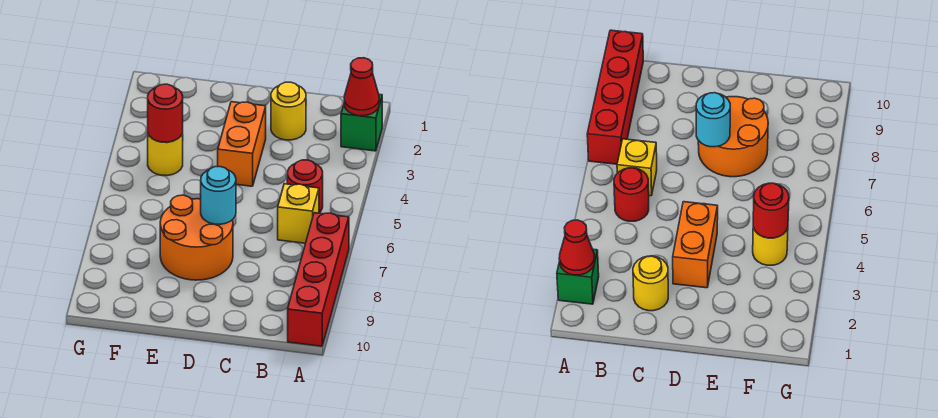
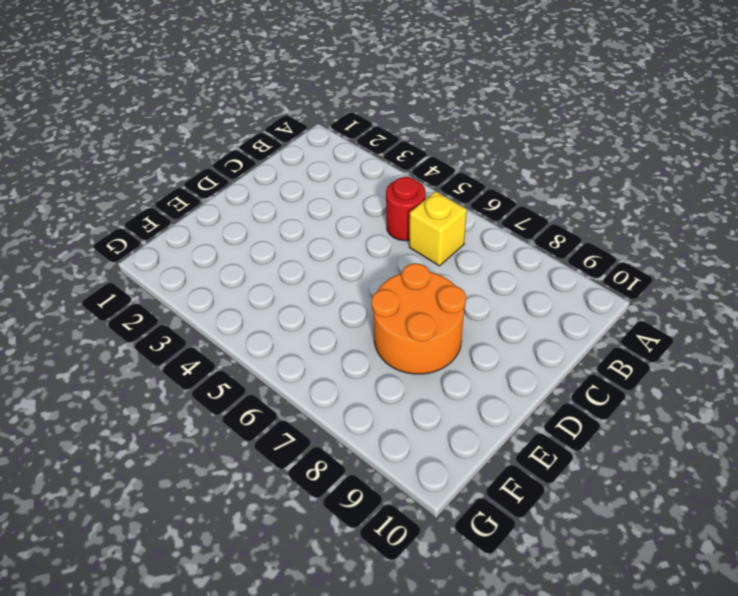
none -> green 1x1 brick [341,94,382,151]
none -> red 1x4 brick [288,213,349,346]

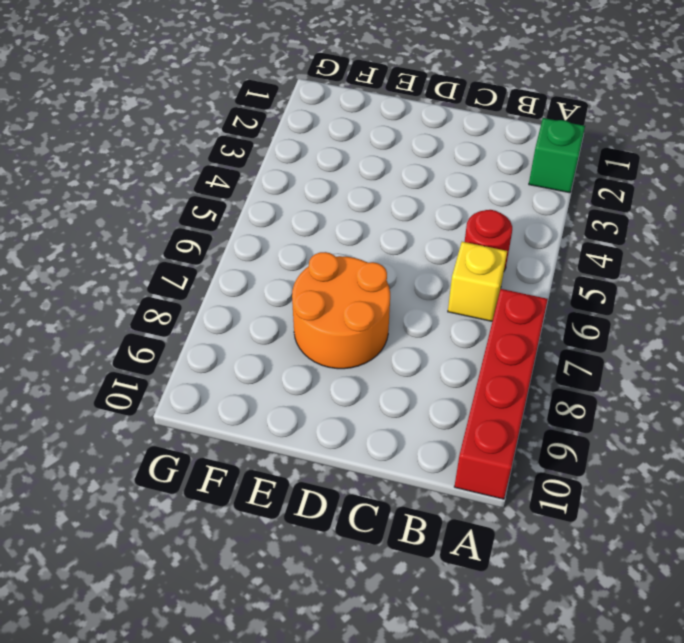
none -> yellow 1x1 round brick [271,82,306,140]
none -> orange 1x2 brick [218,102,266,186]

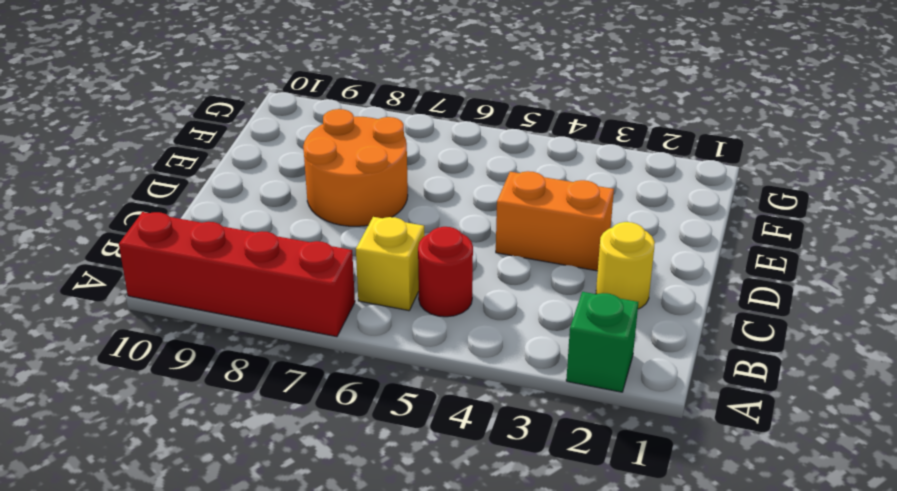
none -> yellow 1x1 round brick [148,133,183,176]
none -> red 1x1 cone [344,58,379,116]

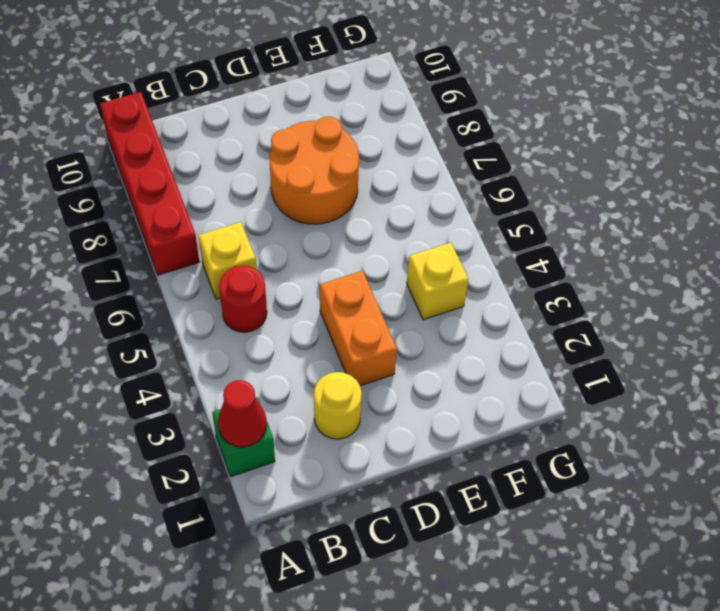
yellow 1x1 brick [407,243,469,320] -> yellow 1x1 round brick [148,133,183,176]
none -> cyan 1x1 round brick [201,167,236,224]
none -> red 1x1 round brick [148,84,183,142]

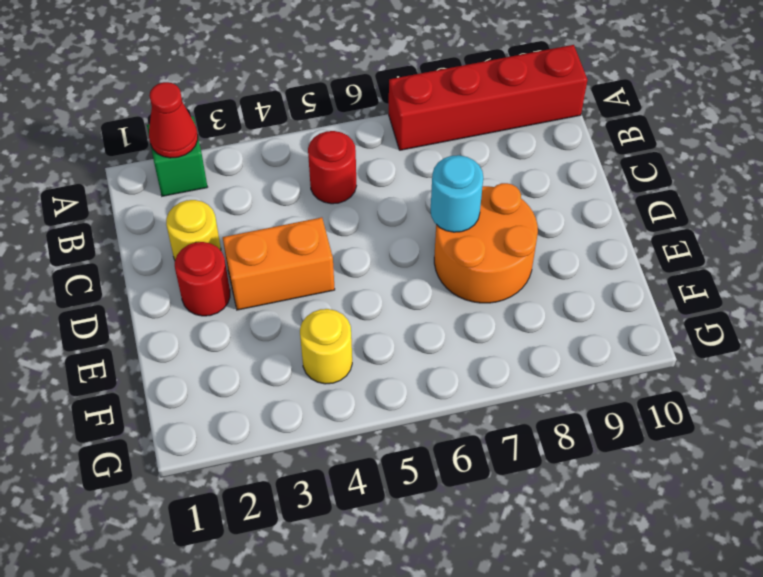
red 1x1 round brick [175,242,230,316] -> red 1x1 round brick moved to [148,84,183,142]
none -> yellow 1x1 brick [278,184,319,243]

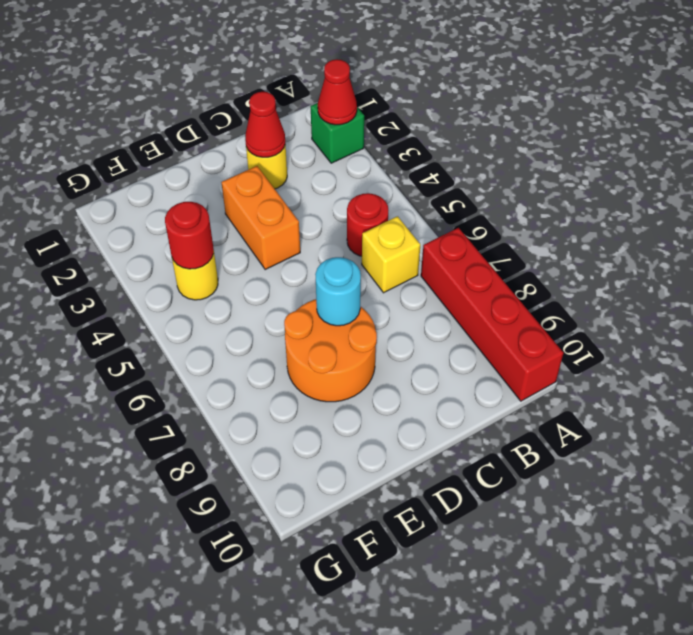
red 1x1 cone [245,92,285,157] -> none

